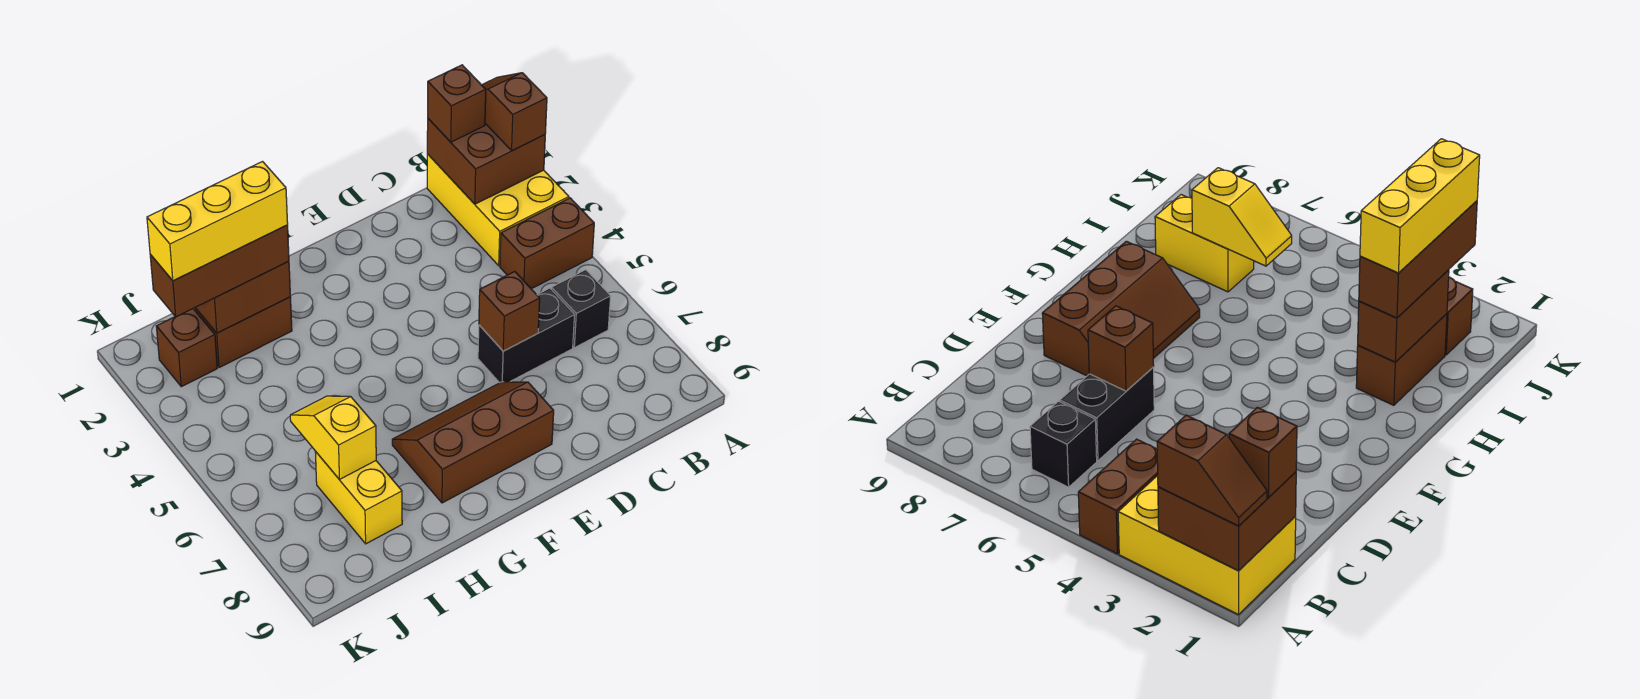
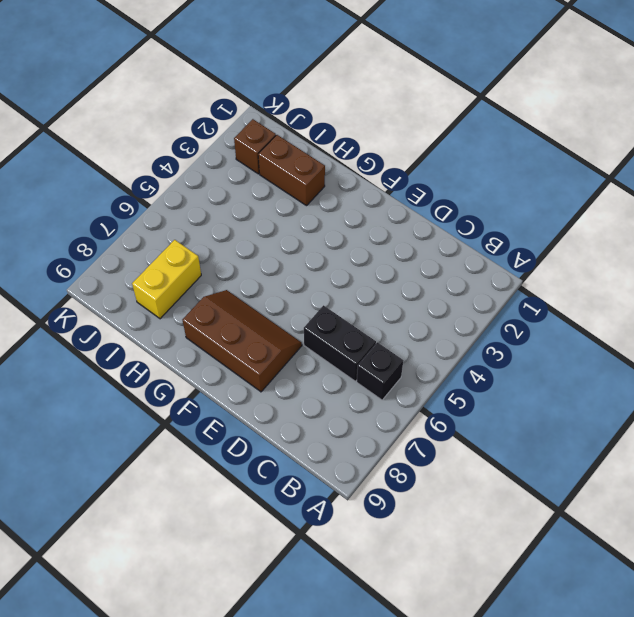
none -> yellow 2x3 brick [427,154,569,266]
none -> brown 1x2 brick [500,198,594,289]
none -> brown 2x2 brick [427,119,545,204]

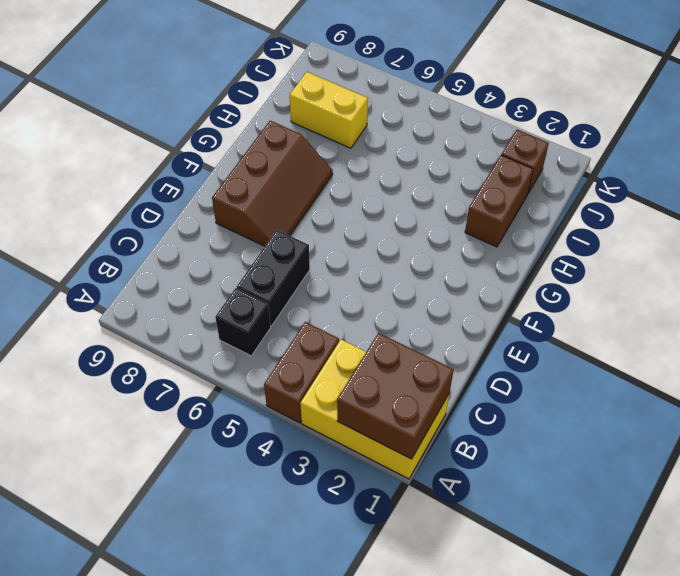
none -> brown 1x1 brick [479,271,540,351]
none -> brown 1x2 brick [195,261,290,333]
none -> yellow 1x2 slope [290,396,376,479]

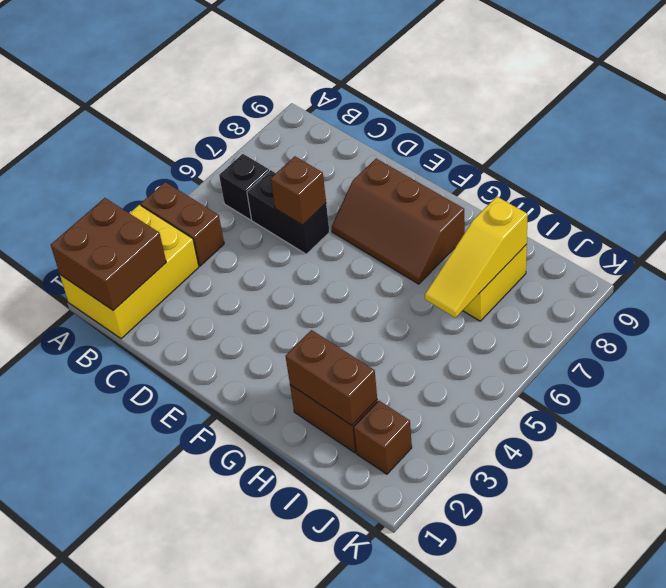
yellow 1x3 slope [425,197,528,318] -> yellow 1x2 slope [290,396,376,479]
none -> brown 1x2 slope [482,73,547,151]
none -> brown 1x1 brick [428,65,486,142]
none -> brown 1x3 brick [150,225,289,317]

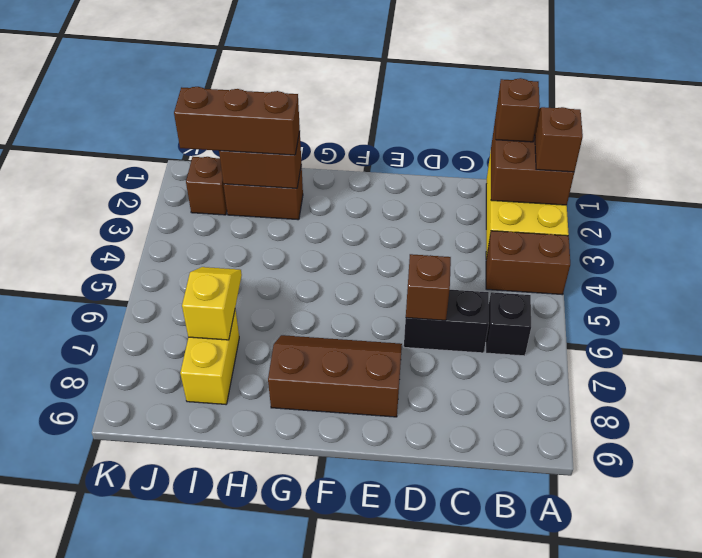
none -> yellow 1x3 brick [147,162,288,281]

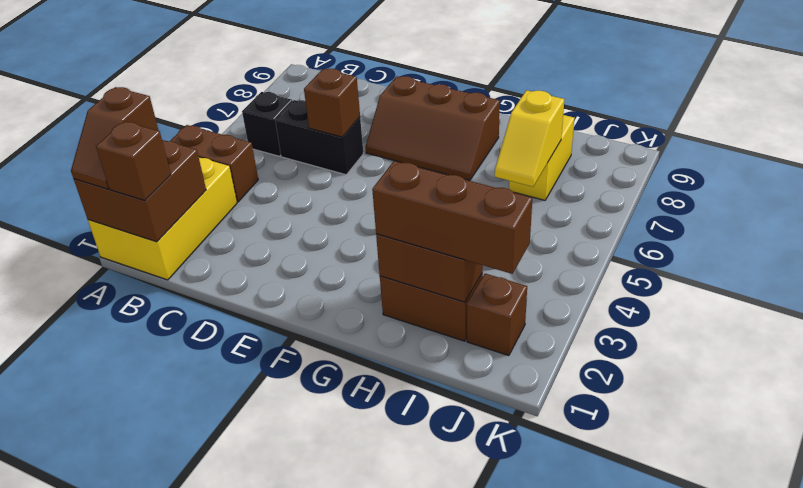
none -> yellow 1x3 brick [147,162,288,281]

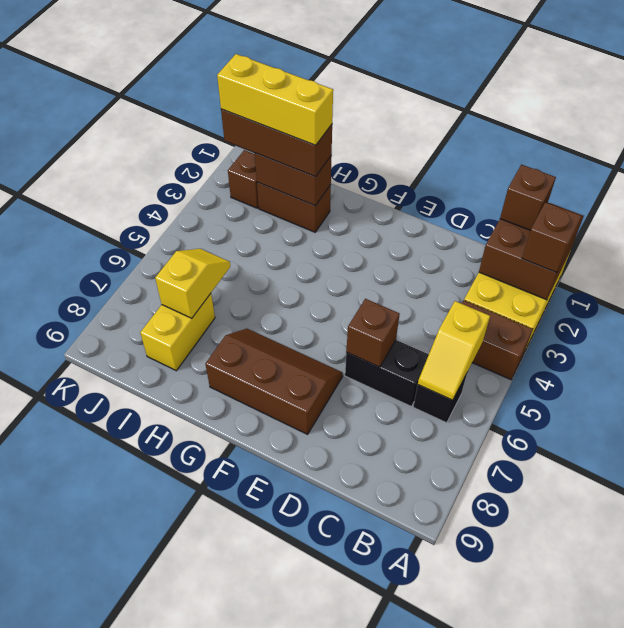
yellow 1x2 slope [418,301,490,400] -> none

